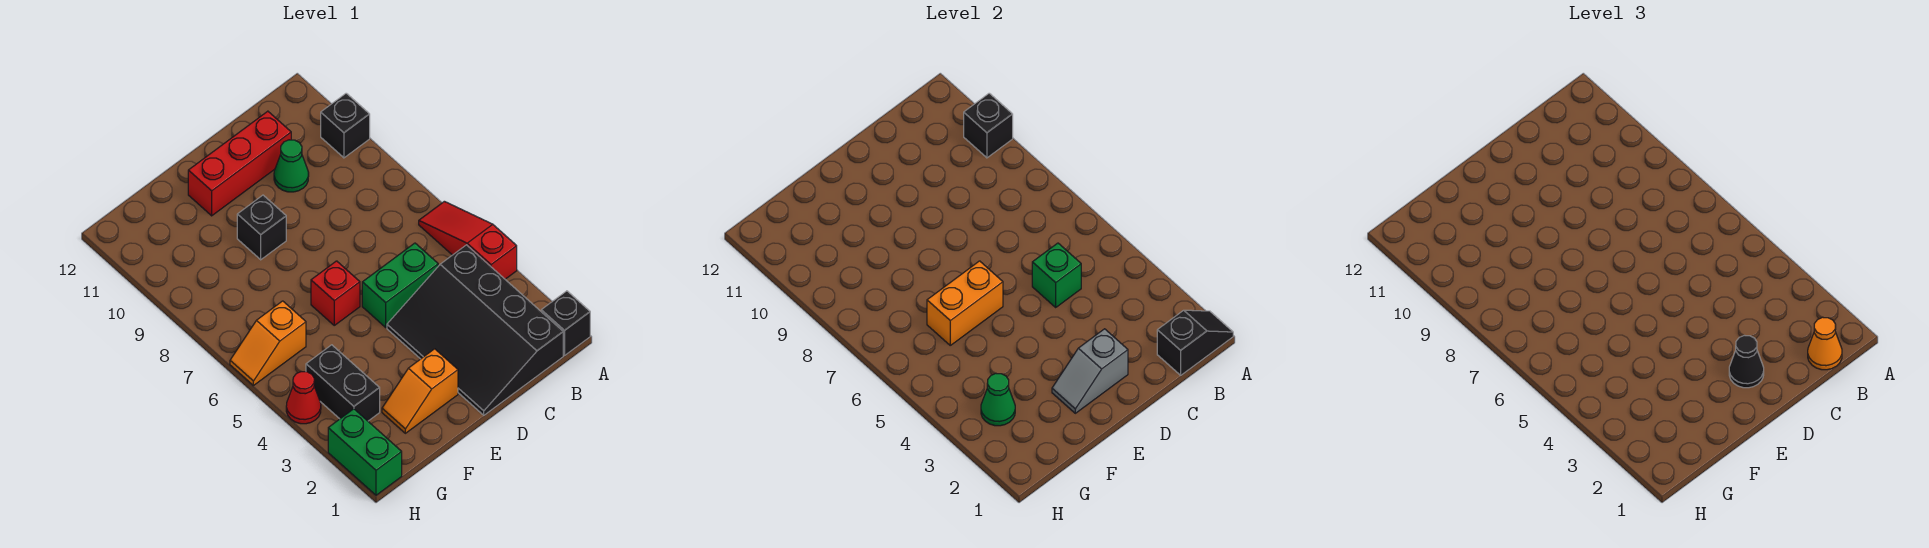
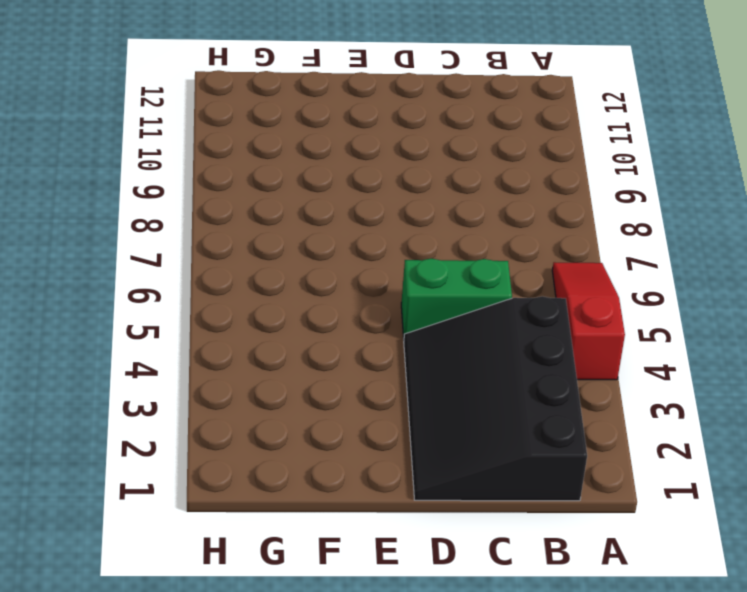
none -> black 1x1 brick [541,291,590,355]
none -> black 1x1 brick [321,93,370,158]
none -> green 1x1 cone [274,140,309,192]

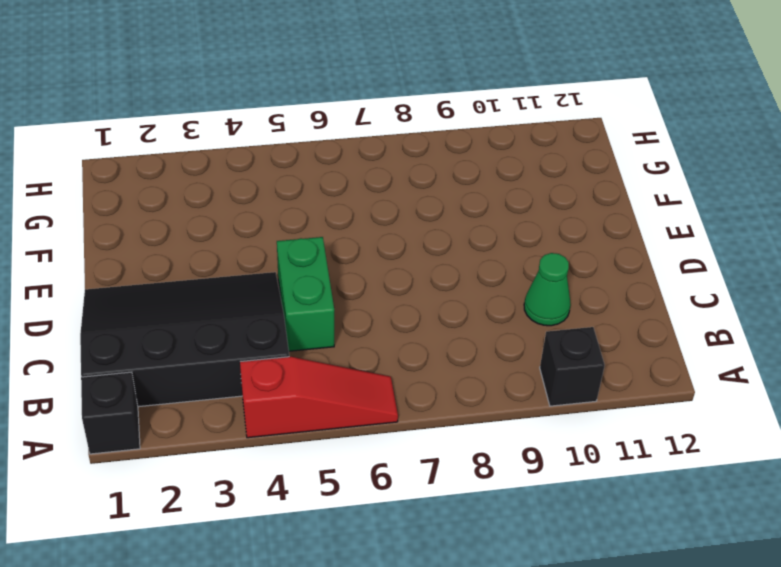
none -> red 1x3 brick [188,111,291,216]
none -> orange 1x2 slope [382,349,458,433]
none -> red 1x1 brick [311,261,360,325]

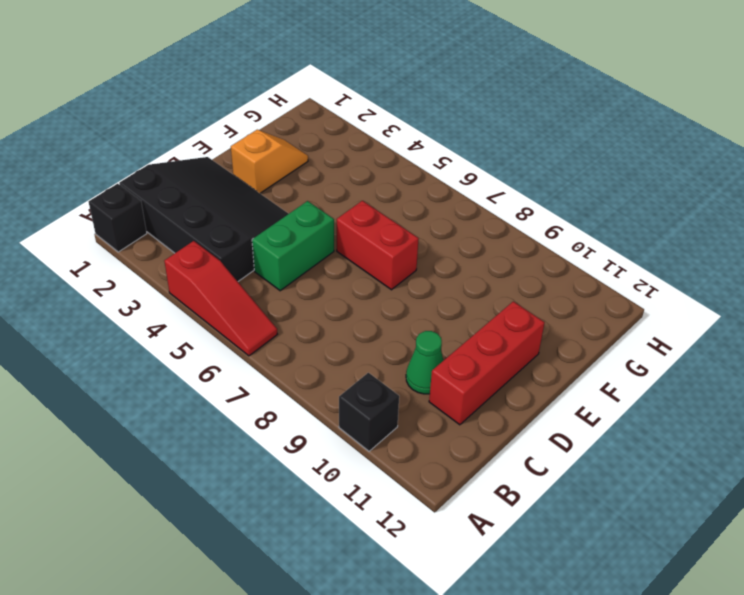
red 1x2 brick [337,201,419,290] -> red 1x1 brick [311,261,360,325]
none -> black 1x1 brick [237,195,286,260]
none -> black 1x2 brick [306,345,380,421]
none -> orange 1x2 slope [230,301,306,386]

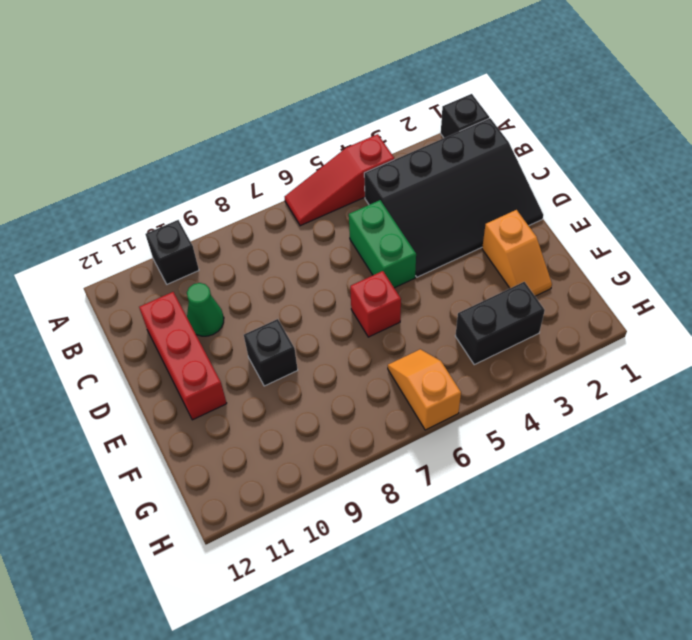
orange 1x2 slope [388,349,461,430] -> orange 1x2 slope turned to [230,301,306,386]
none -> green 1x2 brick [328,409,402,495]
none -> red 1x1 cone [286,372,321,424]
none -> black 1x2 slope [1157,310,1233,375]

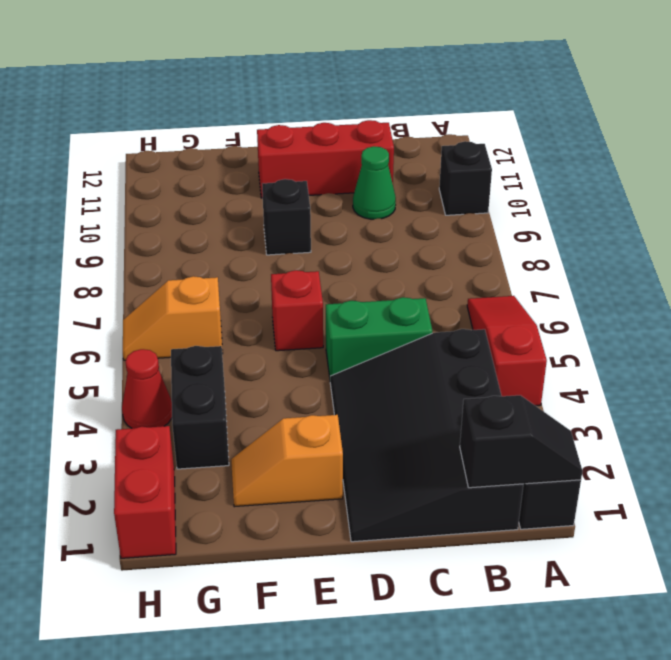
red 1x2 brick [114,426,176,558] -> green 1x2 brick [328,409,402,495]
none -> black 1x1 brick [964,93,1013,158]
none -> green 1x1 brick [1032,243,1081,307]
none -> grey 1x2 slope [1052,329,1128,413]

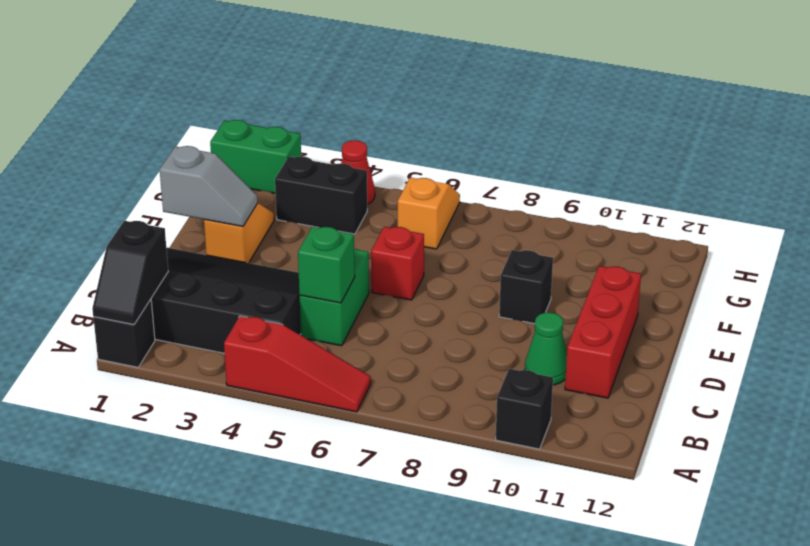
grey 1x2 slope [160,146,258,227] -> grey 1x2 slope turned to [1052,329,1128,413]
none -> black 1x1 brick [964,93,1013,158]
none -> orange 1x2 brick [927,261,1003,345]
none -> green 1x1 cone [981,374,1015,426]

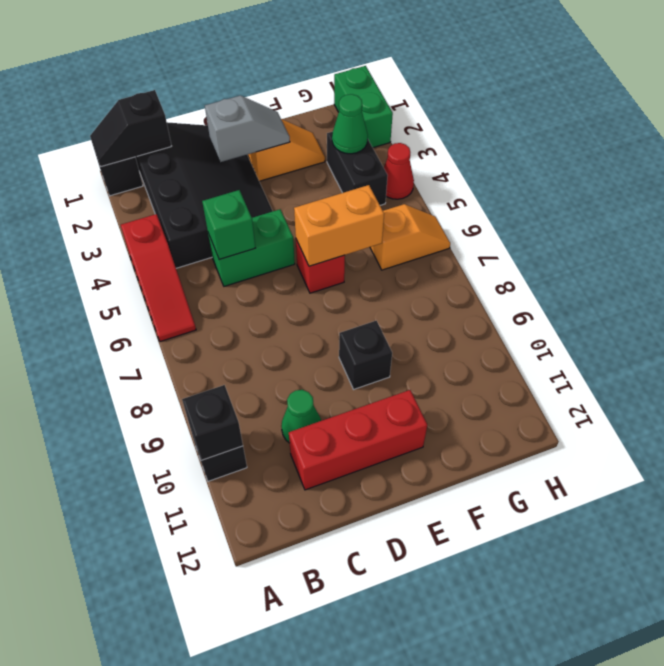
none -> orange 1x1 cone [1808,317,1842,370]
none -> black 1x1 cone [1729,335,1764,388]

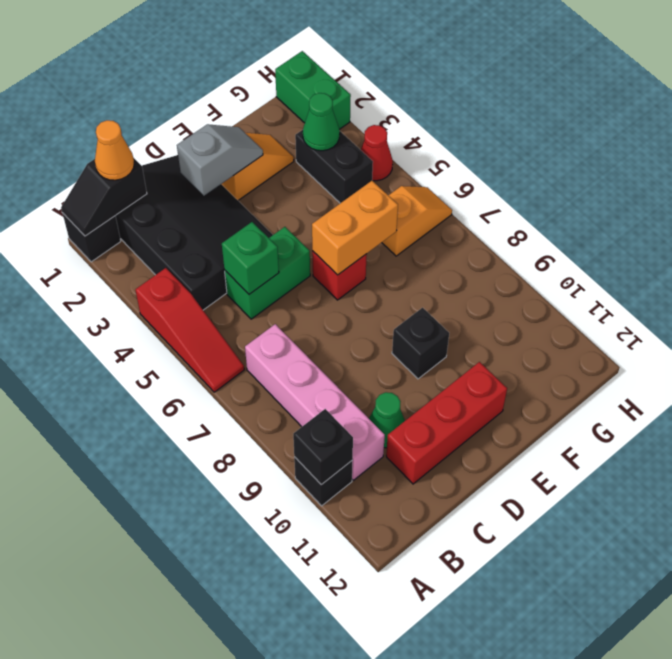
pink 1x4 brick [245,324,385,480] -> none
none -> black 1x1 cone [1729,335,1764,388]

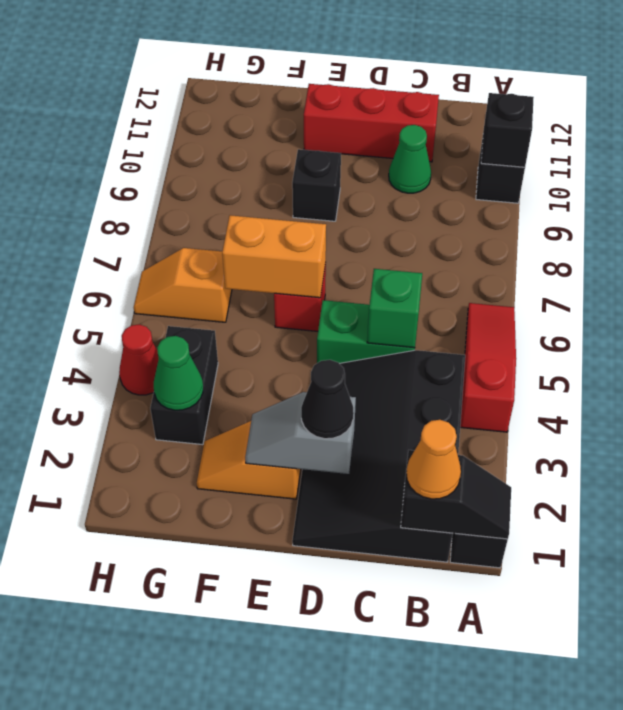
none -> green 1x2 brick [328,409,402,495]

